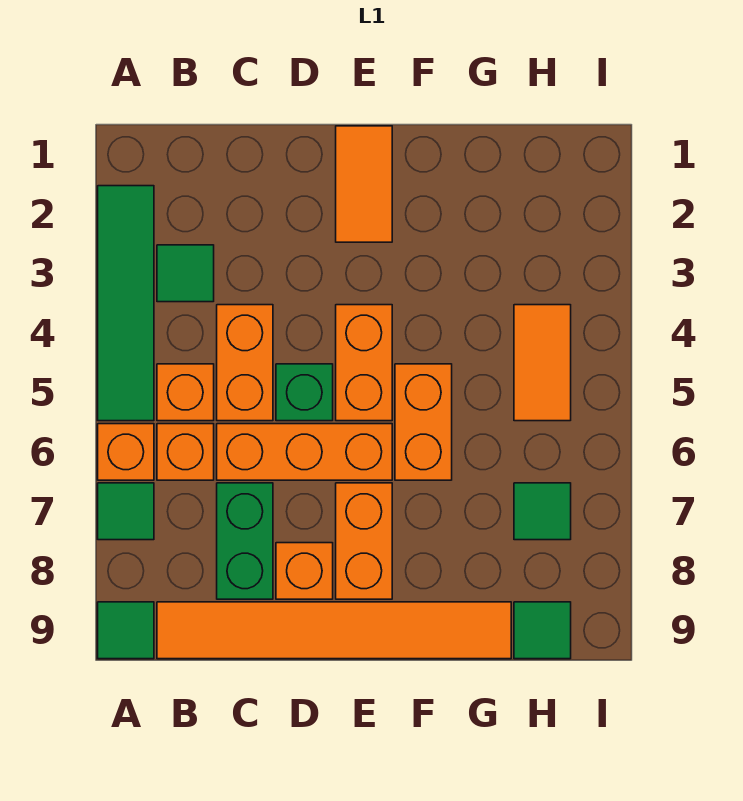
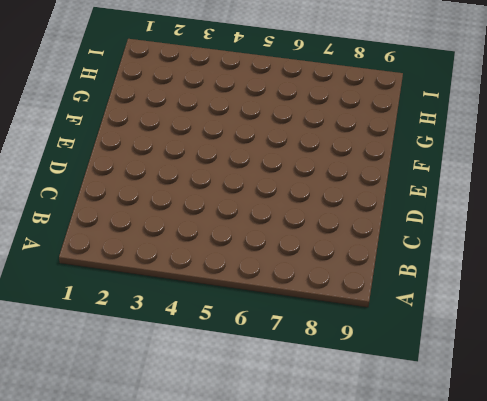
none -> green 1x4 tile [98,186,154,421]
none -> orange 1x1 brick [98,424,154,480]
none -> green 1x1 tile [98,483,154,540]

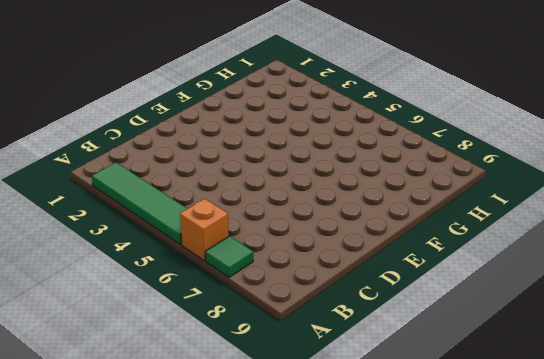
none -> green 1x1 tile [98,602,154,659]
none -> green 1x1 tile [157,245,214,302]
none -> orange 1x1 brick [157,364,214,421]

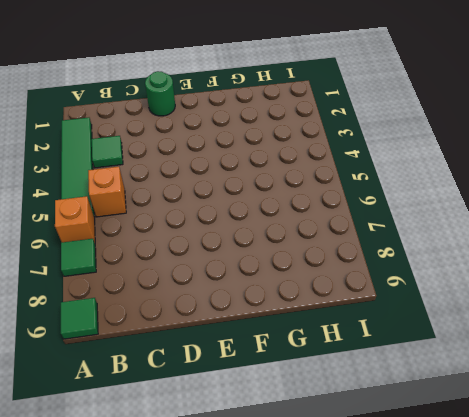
green 1x1 round brick [145,71,175,116] -> none
none -> orange 1x1 brick [157,424,214,480]
none -> orange 1x6 tile [157,602,511,659]
none -> orange 1x2 brick [217,305,273,421]

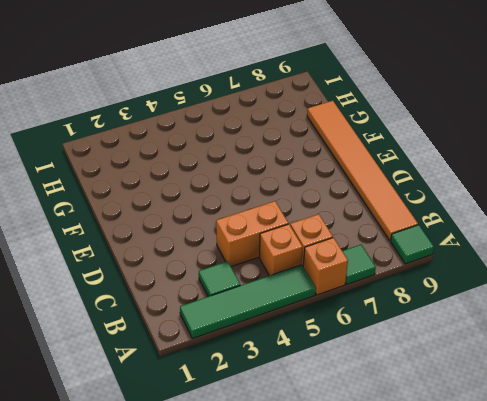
none -> orange 1x3 brick [217,424,392,480]
none -> green 1x2 brick [217,483,273,599]
none -> green 1x1 brick [276,364,333,421]

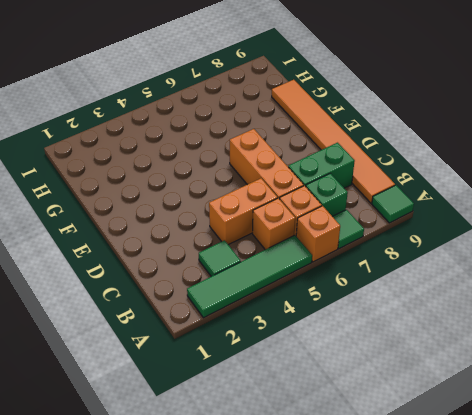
green 1x1 brick [306,173,348,216] -> green 1x1 brick moved to [276,364,333,421]
none -> orange 1x1 brick [276,543,333,599]
none -> orange 1x2 tile [336,126,392,242]
none -> orange 1x2 brick [336,305,392,421]

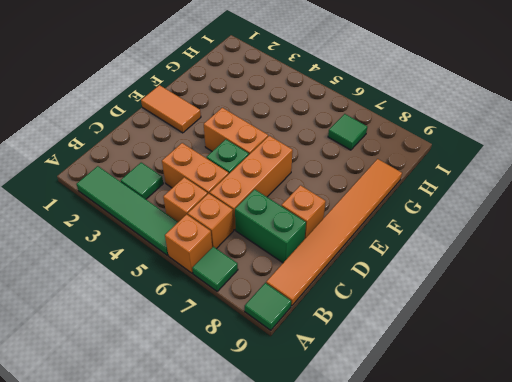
none -> orange 1x2 brick [336,483,392,599]
none -> orange 1x2 brick [395,364,452,480]
none -> orange 1x2 tile [514,305,571,421]

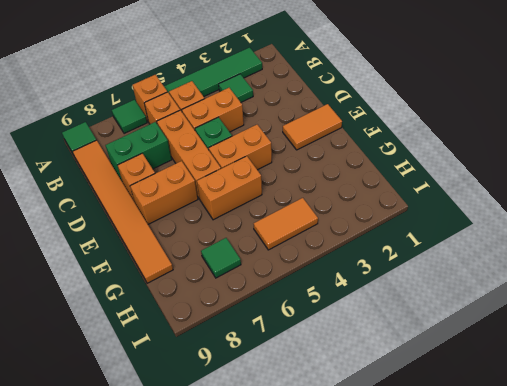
none -> green 1x1 tile [514,602,571,659]

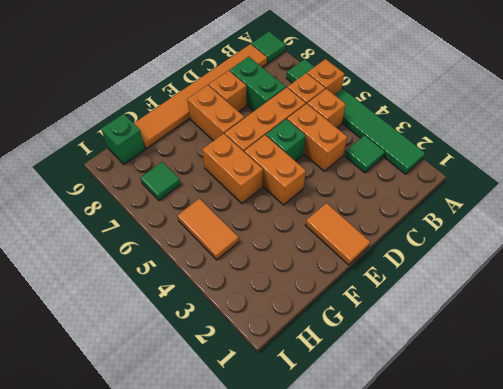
green 1x1 brick [101,114,145,164] -> green 1x1 tile [514,602,571,659]

